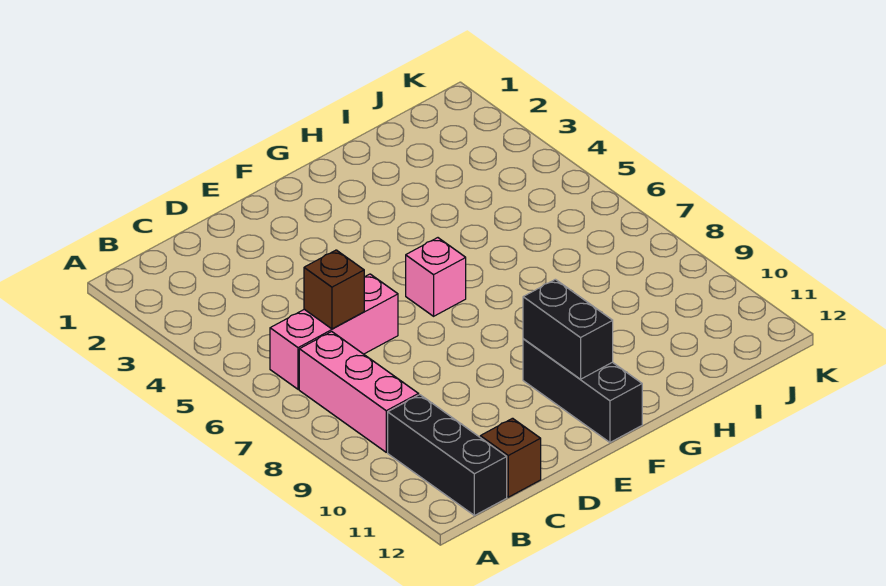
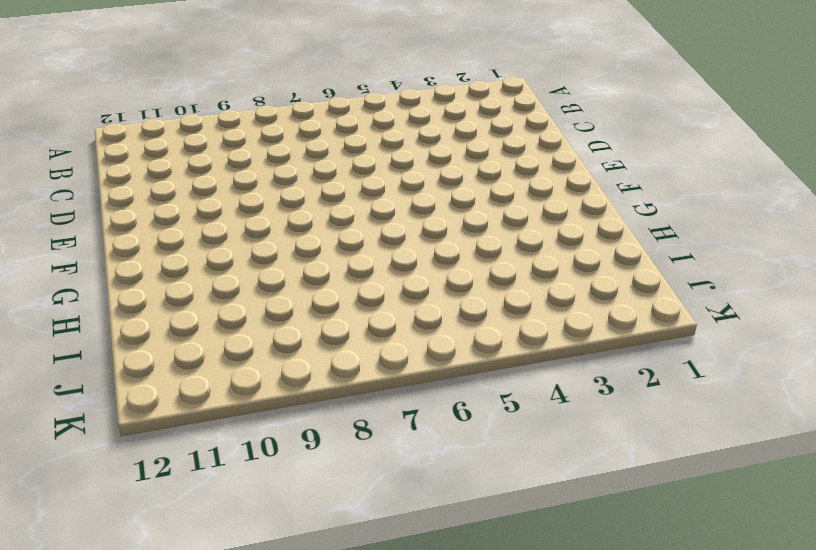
none -> pink 1x3 brick [270,274,398,389]
none -> pink 1x3 brick [299,332,419,452]

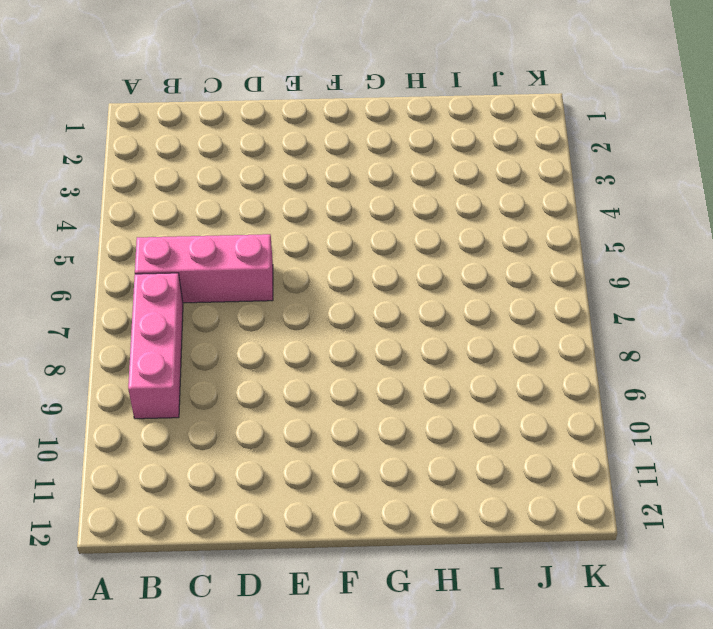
none -> black 1x3 brick [388,395,507,515]
none -> brown 1x1 brick [480,418,541,497]

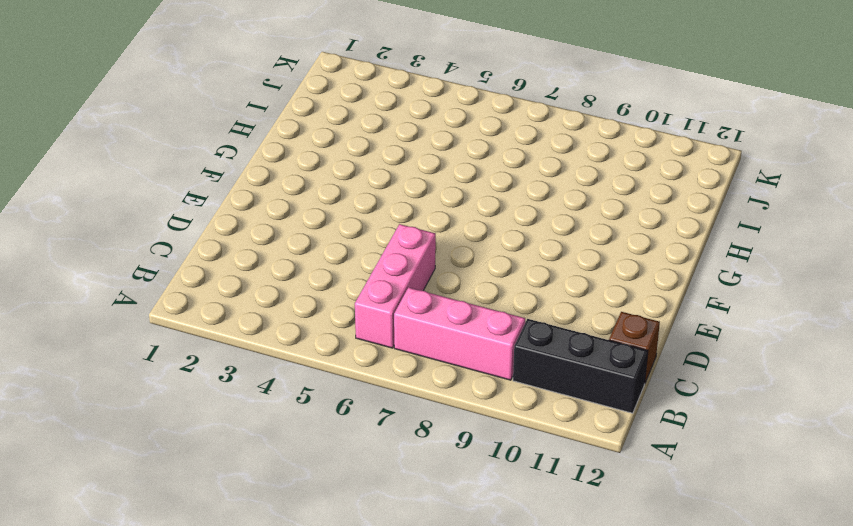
none -> pink 1x1 brick [406,238,466,316]
none -> black 1x3 brick [523,339,642,442]

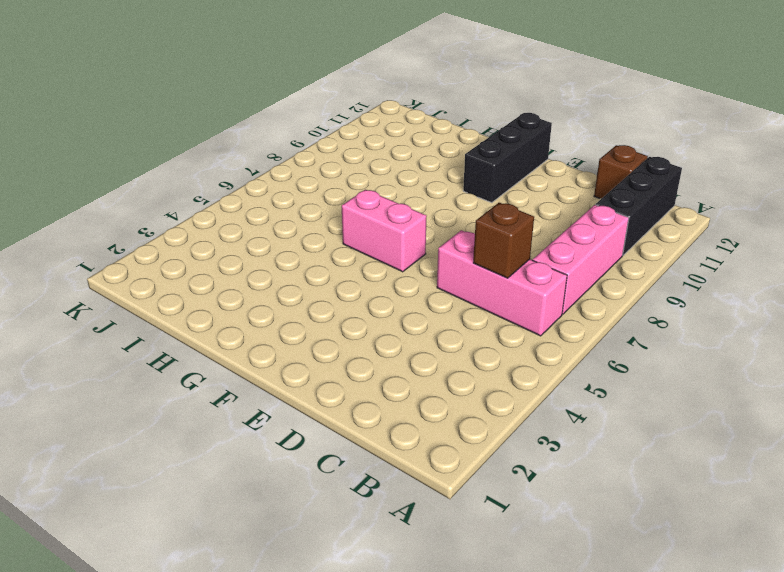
pink 1x2 brick [342,190,427,272] -> pink 1x1 brick [406,238,466,316]
none -> black 1x2 brick [523,279,613,379]

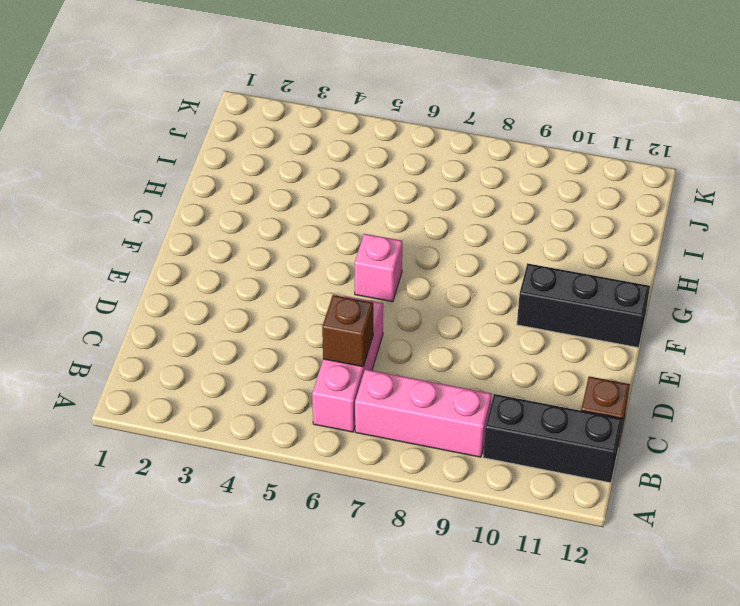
none -> black 1x2 brick [523,279,613,379]

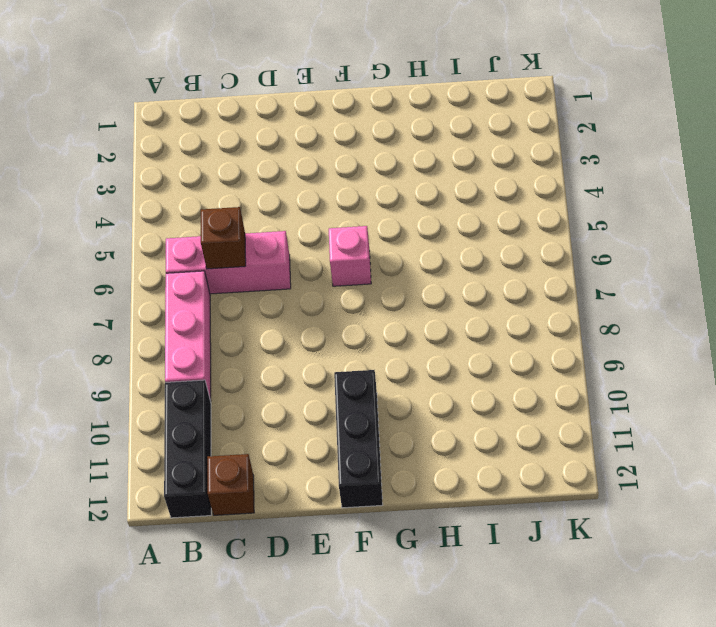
none -> black 1x2 brick [523,279,613,379]

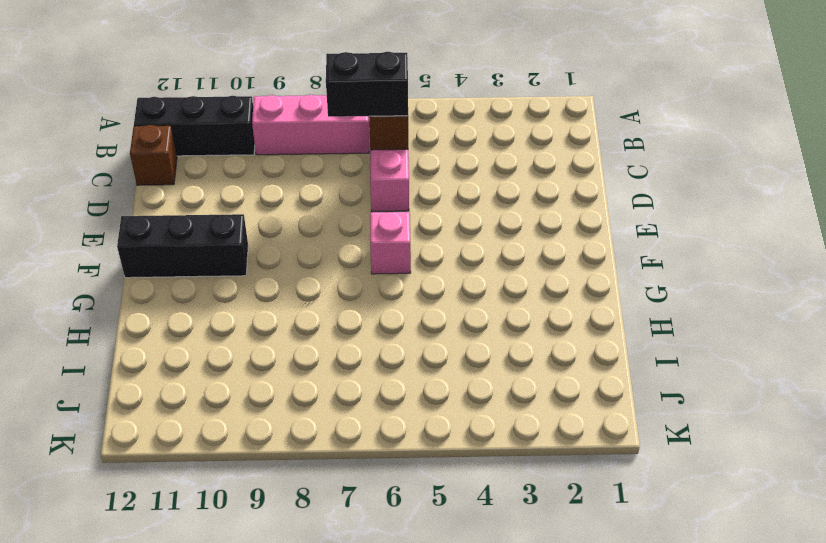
black 1x2 brick [326,52,408,117] -> black 1x2 brick moved to [523,279,613,379]

